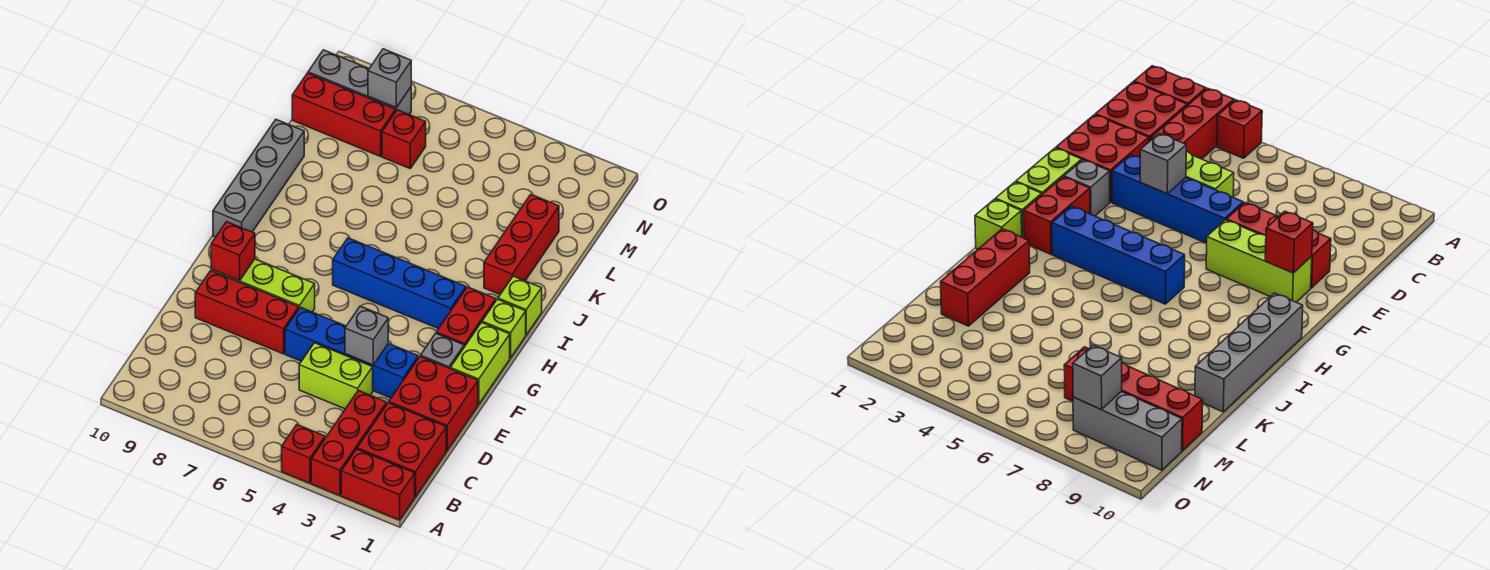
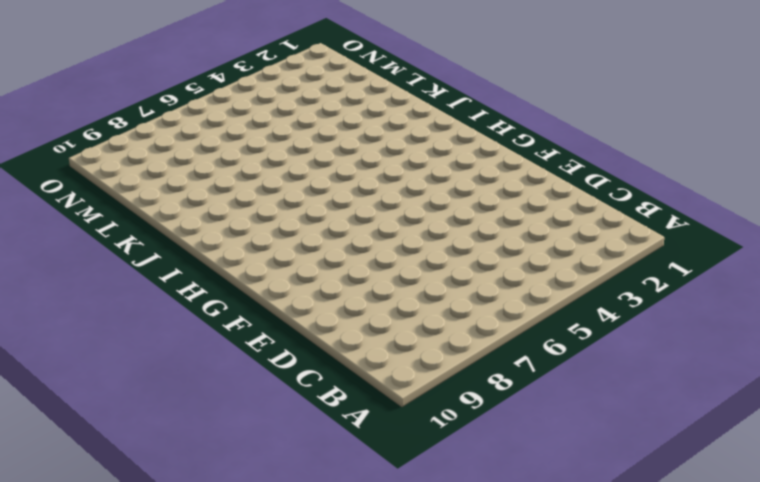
none -> red 1x2 brick [341,449,415,520]
none -> red 1x3 brick [311,390,387,496]
none -> red 1x1 brick [282,425,325,483]

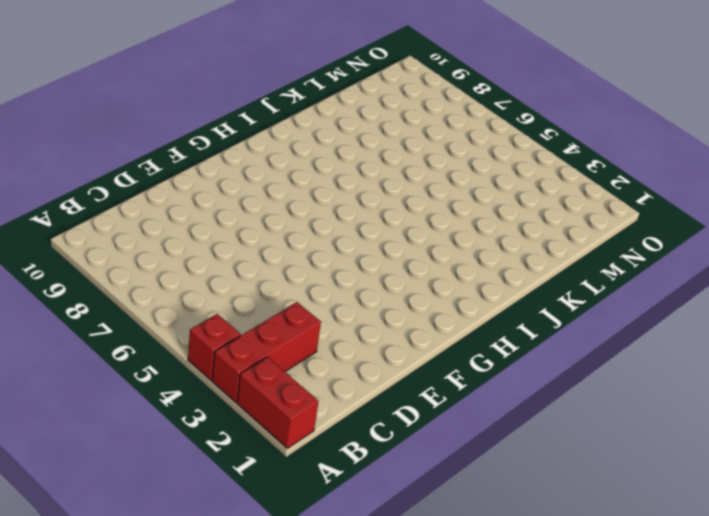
none -> red 2x2 brick [357,403,446,497]
none -> red 2x2 brick [389,356,478,451]
none -> lime 1x2 brick [299,343,373,409]

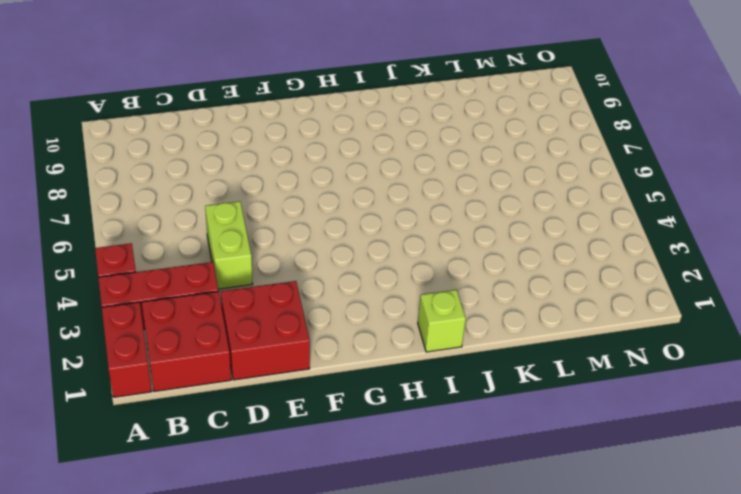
none -> blue 1x4 brick [285,307,418,398]
none -> red 1x3 brick [195,271,299,354]
none -> lime 1x2 brick [450,322,510,404]

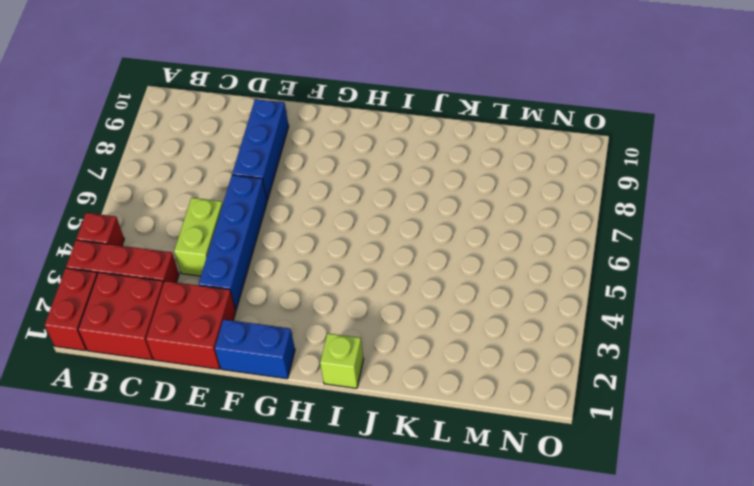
blue 1x3 brick [232,99,289,200] -> red 1x3 brick [195,271,299,354]
blue 1x2 brick [215,319,295,379] -> lime 1x2 brick [450,322,510,404]
none -> grey 1x1 brick [421,334,464,368]
none -> lime 1x3 brick [211,259,315,312]
none -> red 1x2 brick [436,287,496,347]

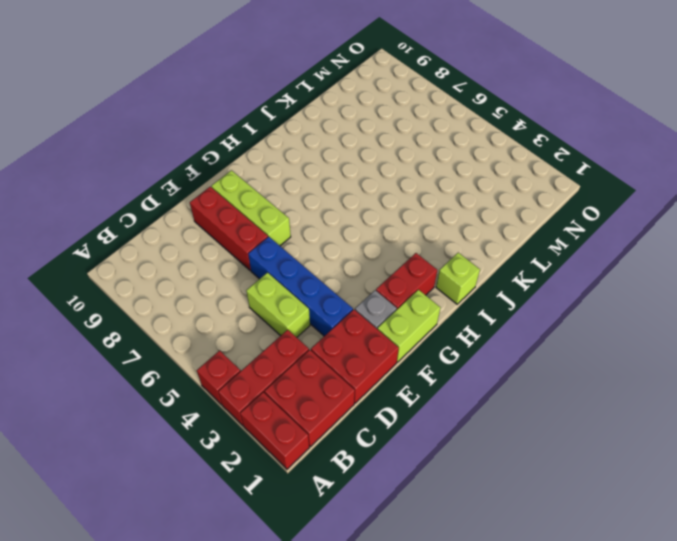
none -> lime 1x1 brick [482,299,526,358]
none -> blue 1x4 brick [333,238,466,329]
none -> grey 1x4 brick [213,120,304,237]

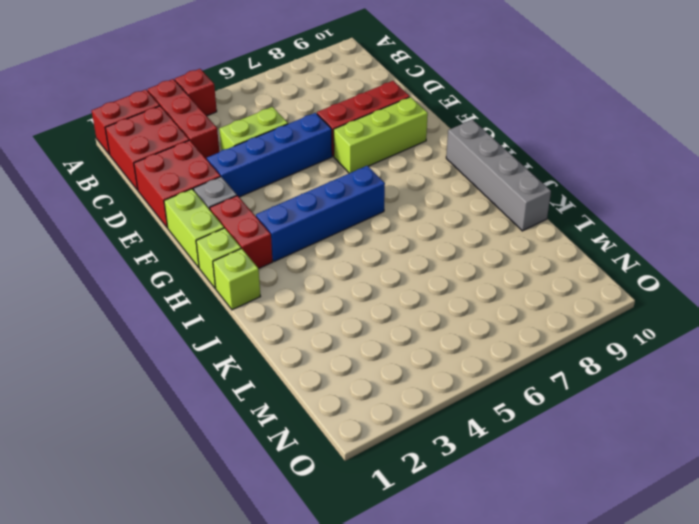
none -> red 1x3 brick [484,195,559,294]
none -> red 1x1 brick [382,110,426,168]
none -> red 1x3 brick [292,73,396,156]

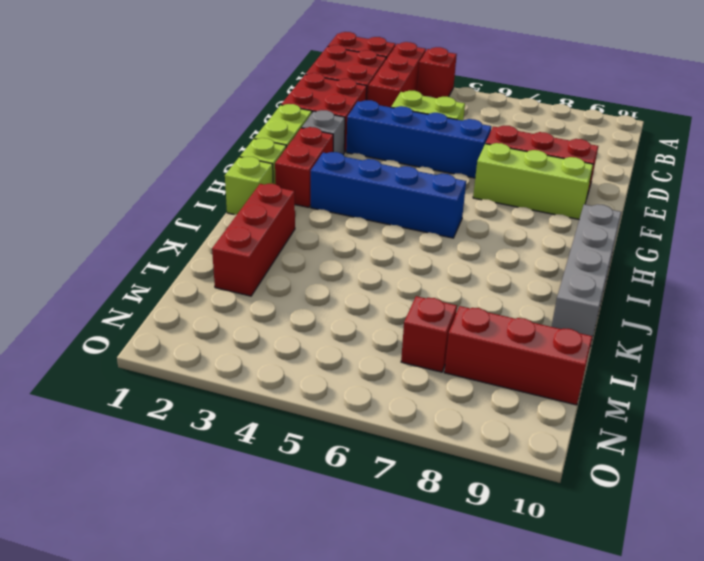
none -> grey 1x3 brick [308,50,411,114]
none -> grey 1x1 brick [345,306,388,365]
none -> red 1x1 brick [211,222,255,281]

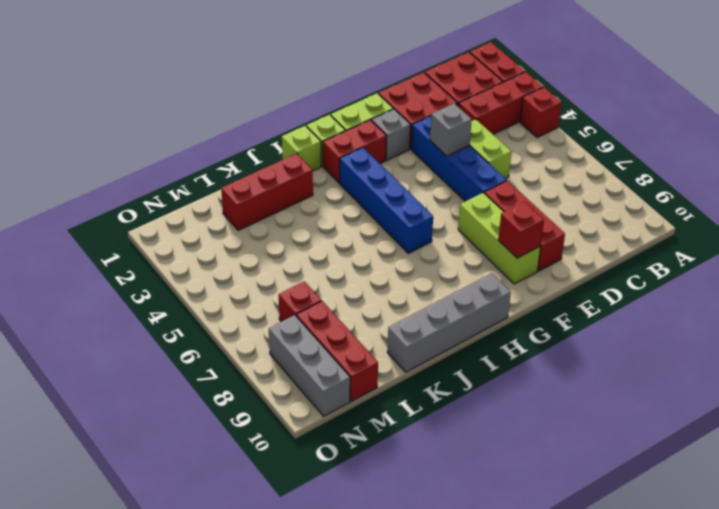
none -> grey 1x1 brick [368,49,411,108]

